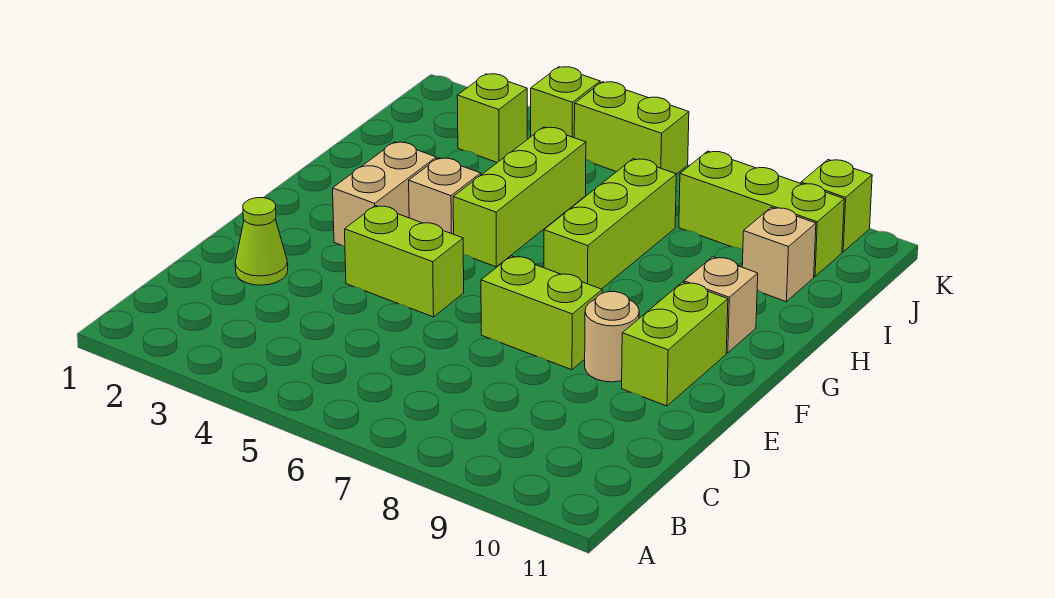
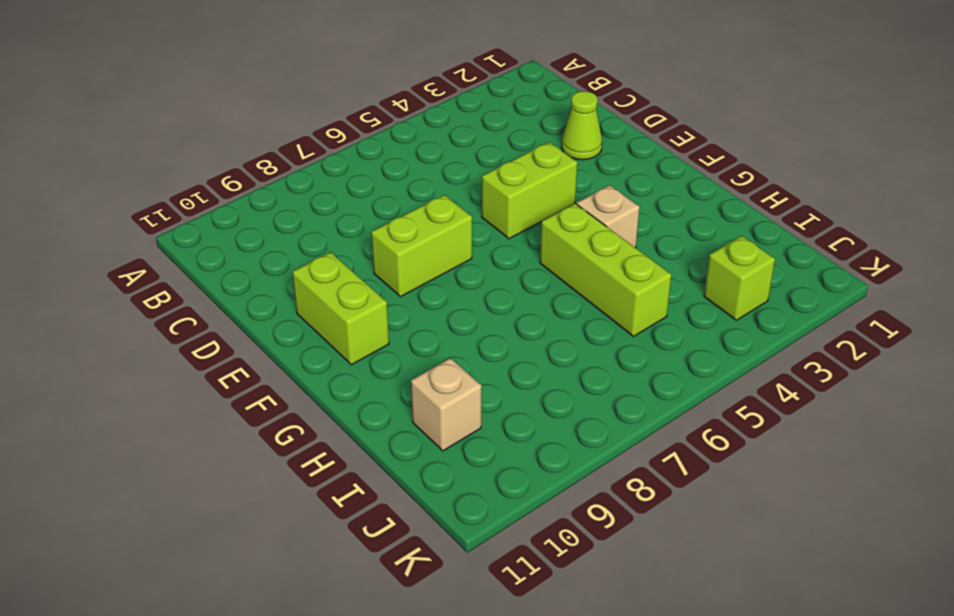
none -> tan 1x1 round brick [585,292,639,382]
none -> tan 1x2 brick [333,142,436,246]
none -> lime 1x3 brick [544,159,676,289]

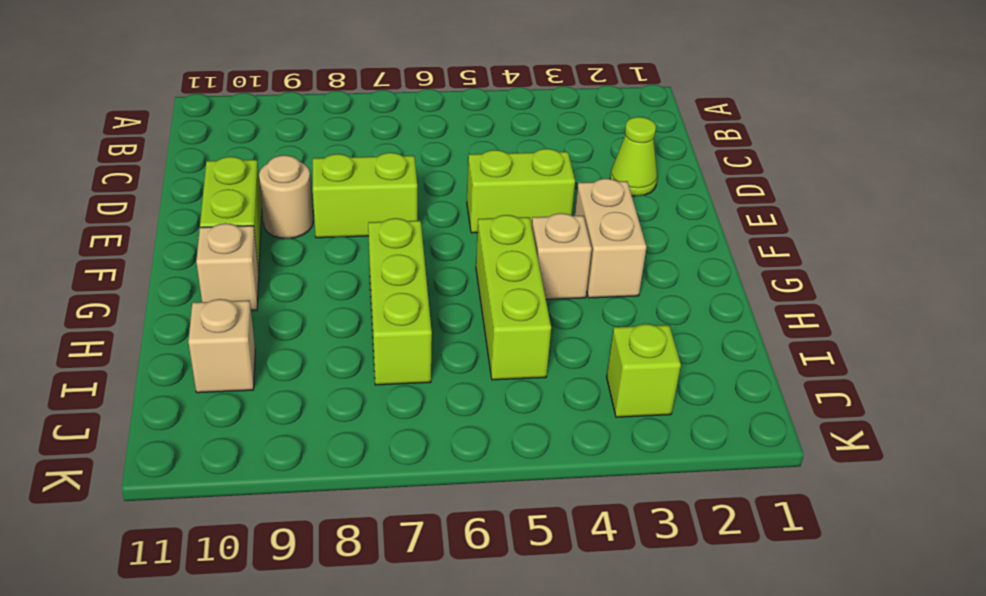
none -> lime 1x3 brick [679,151,844,277]
none -> lime 1x1 brick [531,67,600,138]
none -> lime 1x2 brick [574,82,689,174]

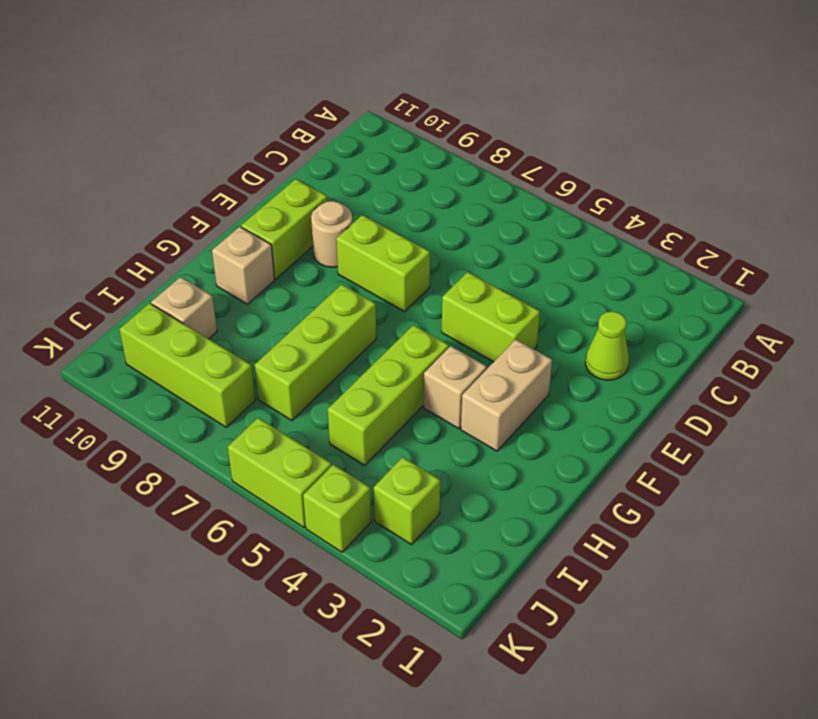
none -> lime 1x1 brick [801,160,872,252]

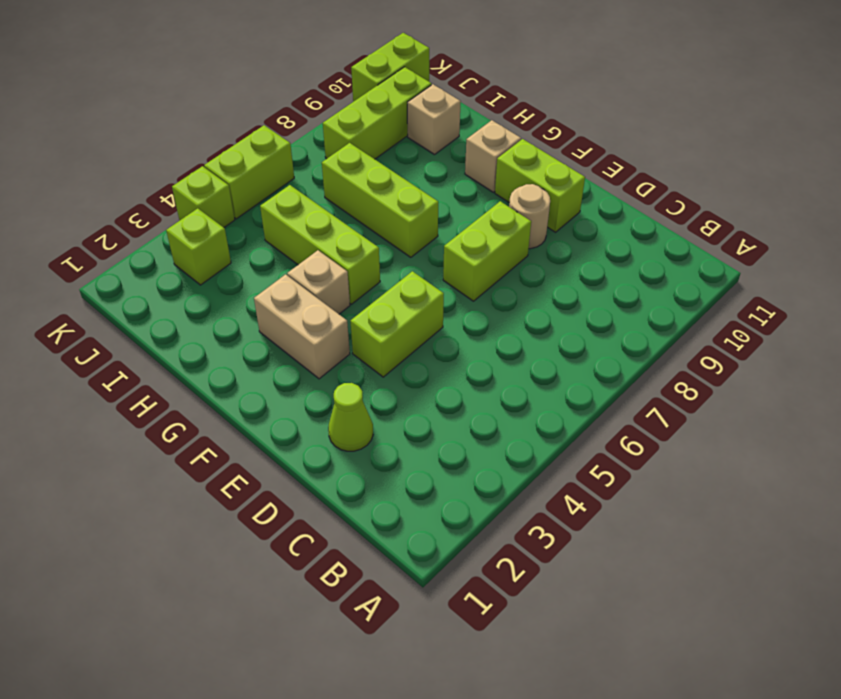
lime 1x2 brick [351,33,429,102] -> lime 1x1 brick [801,160,872,252]

